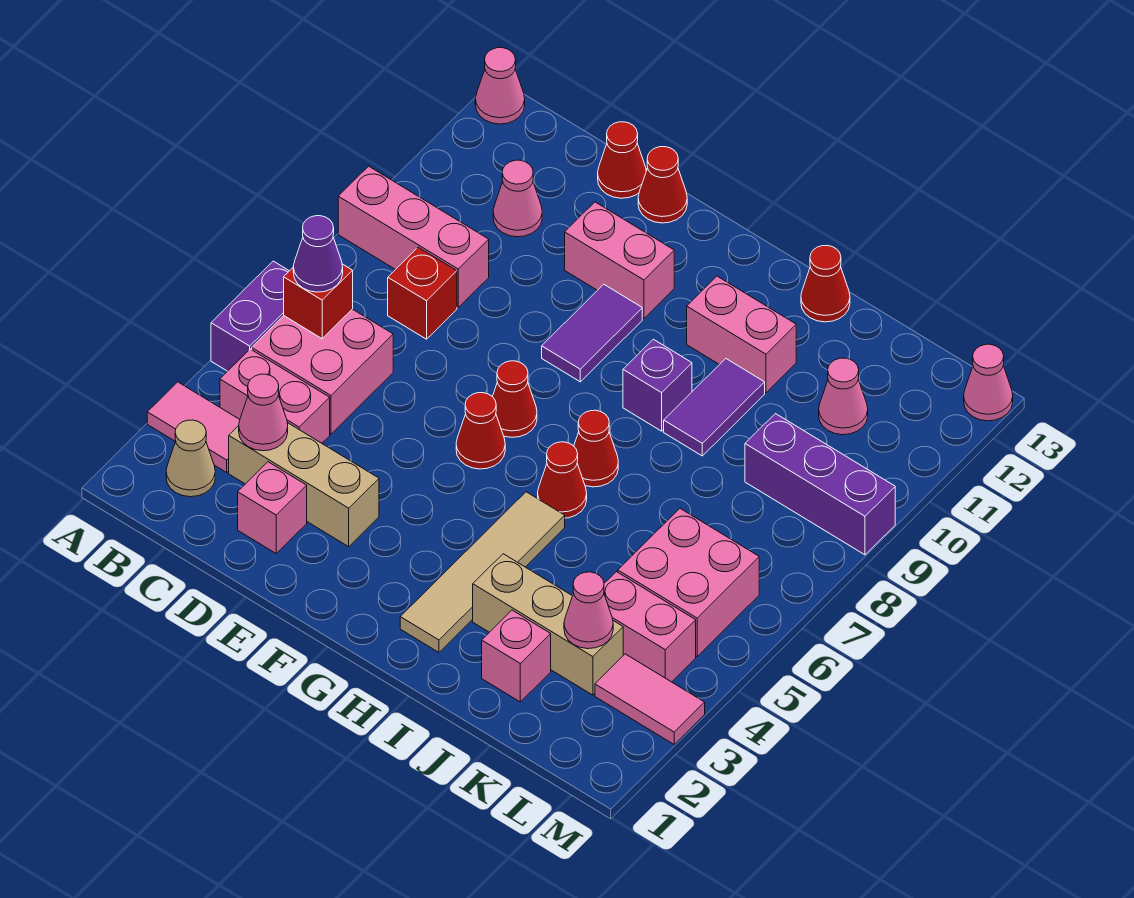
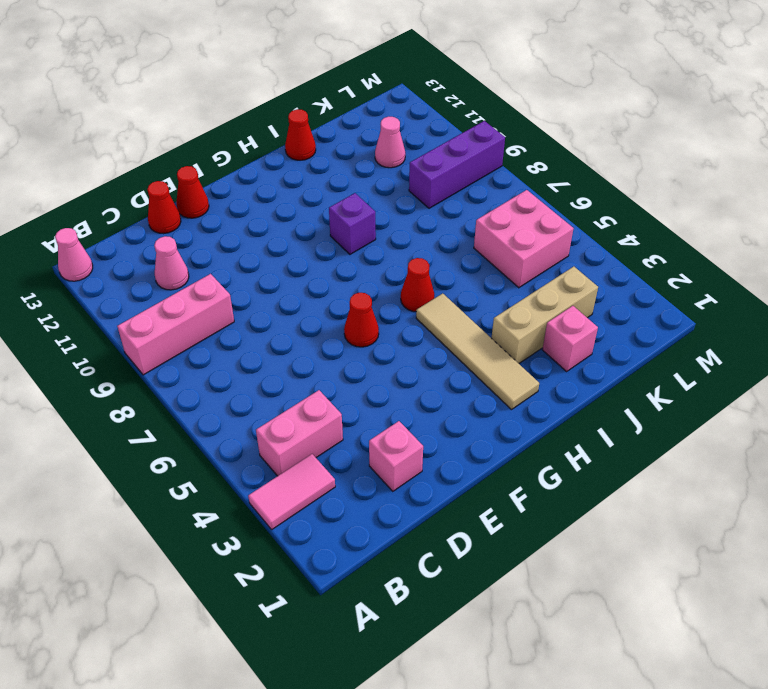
none -> purple 1x2 brick [211,261,289,371]
none -> tan 1x1 cone [166,420,215,497]
none -> pink 2x2 brick [252,309,393,434]
none -> tan 1x3 brick [229,423,379,547]

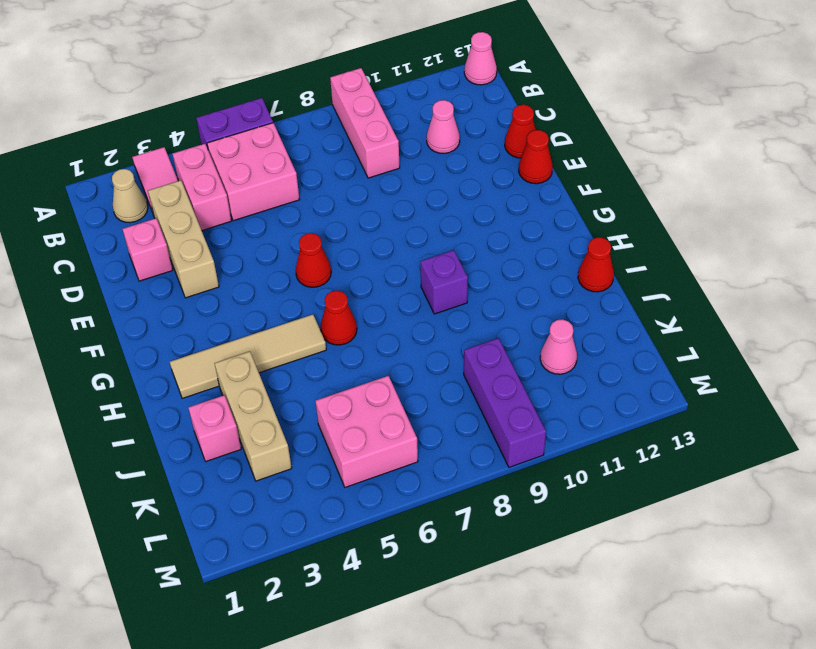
none -> red 1x1 brick [388,247,457,339]
none -> pink 1x2 brick [565,202,674,318]
none -> red 1x1 cone [492,361,537,437]
none -> purple 1x2 tile [542,284,642,382]

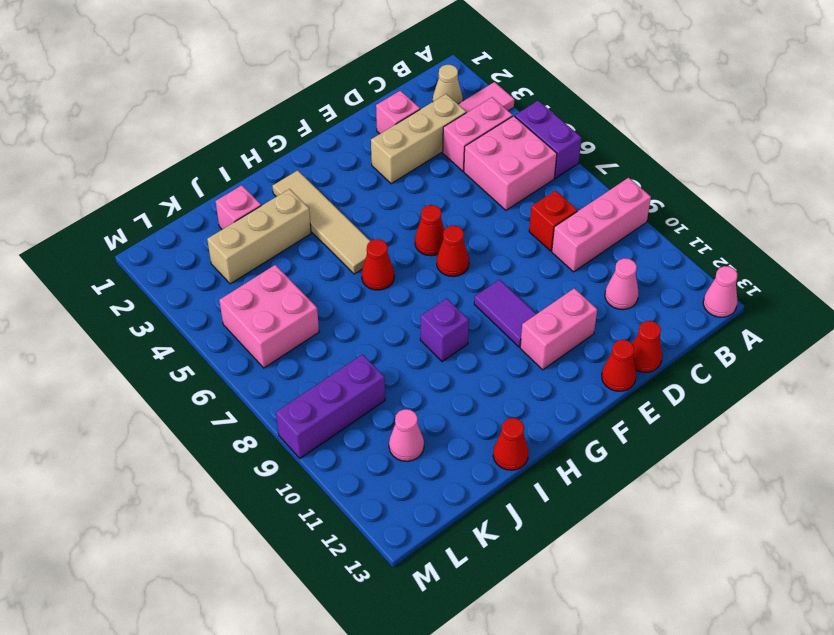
none -> red 1x1 cone [574,410,618,487]
none -> pink 1x2 brick [687,276,796,393]
none -> purple 1x2 tile [664,359,765,456]
none -> pink 1x2 brick [604,572,696,682]

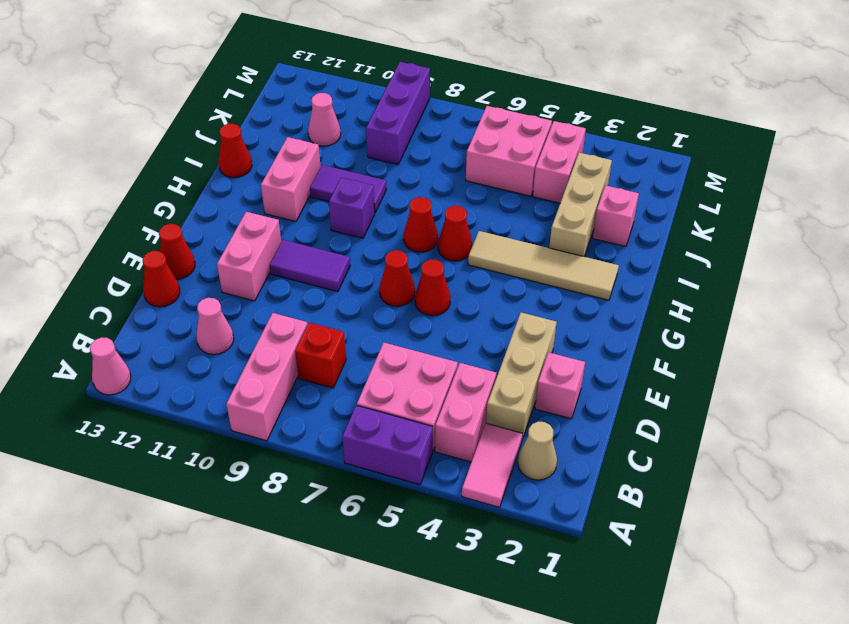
none -> pink 1x2 tile [595,654,705,744]
none -> pink 1x1 cone [964,344,1013,421]
none -> red 1x1 brick [284,264,353,339]
none -> pink 1x1 cone [239,374,288,451]

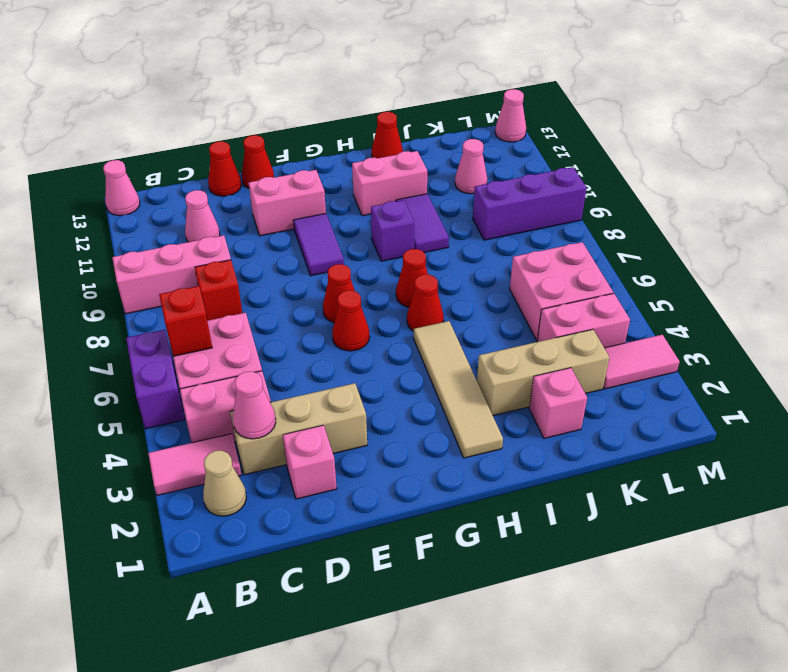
none -> pink 1x1 cone [564,572,613,649]
none -> purple 1x1 cone [293,216,343,292]

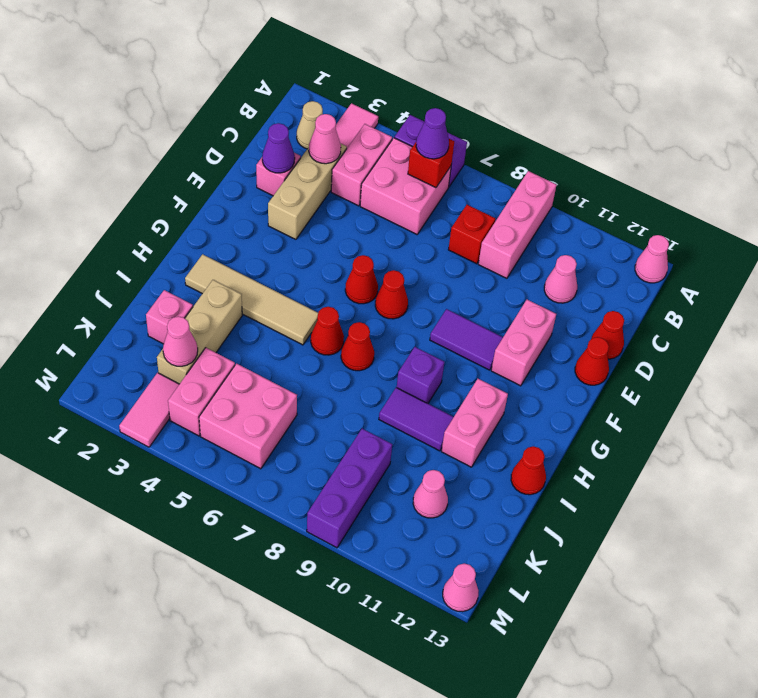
purple 1x1 cone [262,123,295,173] -> none

